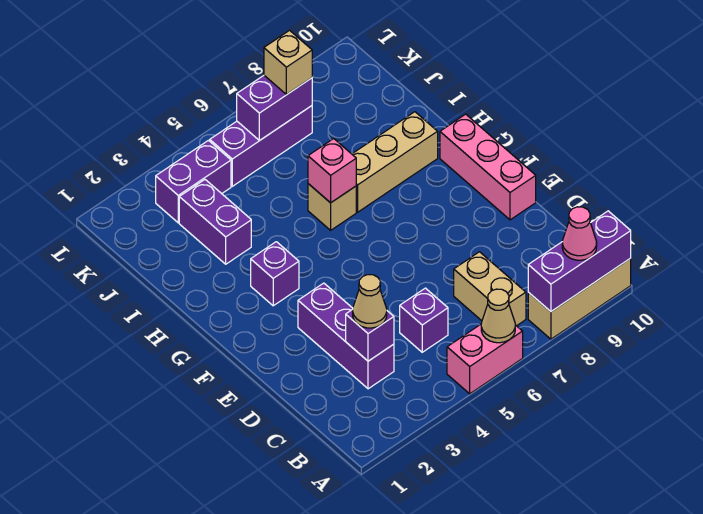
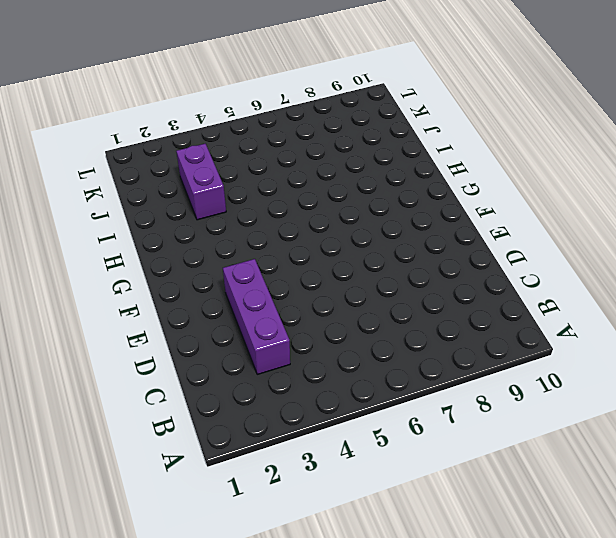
none -> pink 1x2 brick [447,324,523,394]
none -> tan 1x3 brick [528,258,631,339]
none -> tan 1x2 brick [454,252,526,326]

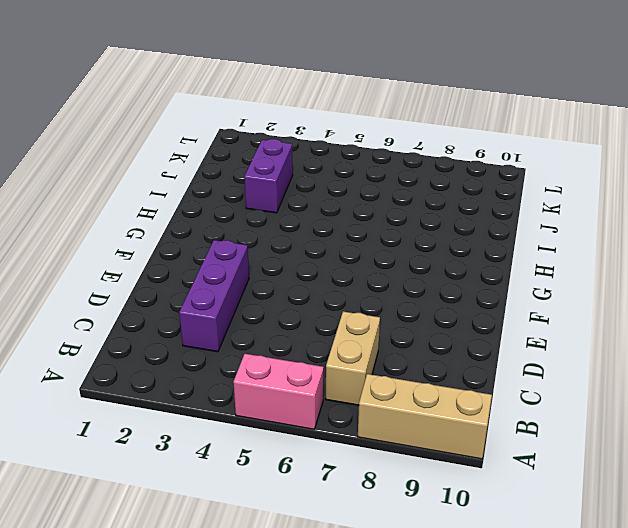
none -> purple 1x1 brick [400,288,448,352]
none -> pink 1x3 brick [440,114,536,220]
none -> purple 1x1 brick [251,242,299,306]

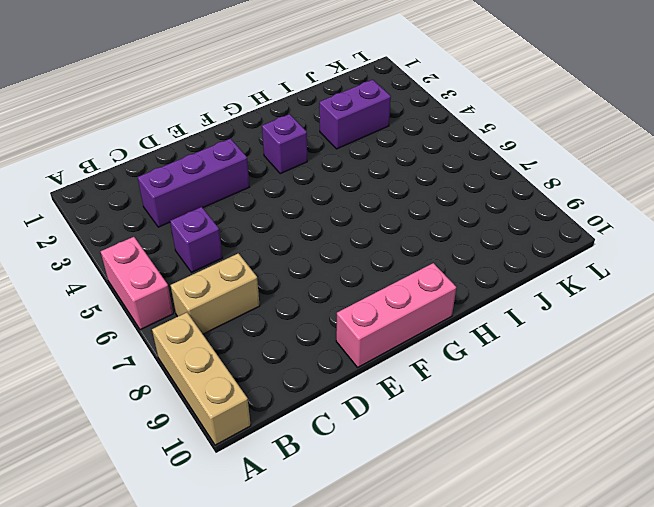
none -> tan 1x1 brick [308,184,356,230]
none -> tan 1x3 brick [352,112,438,212]
none -> purple 1x2 brick [156,140,231,223]

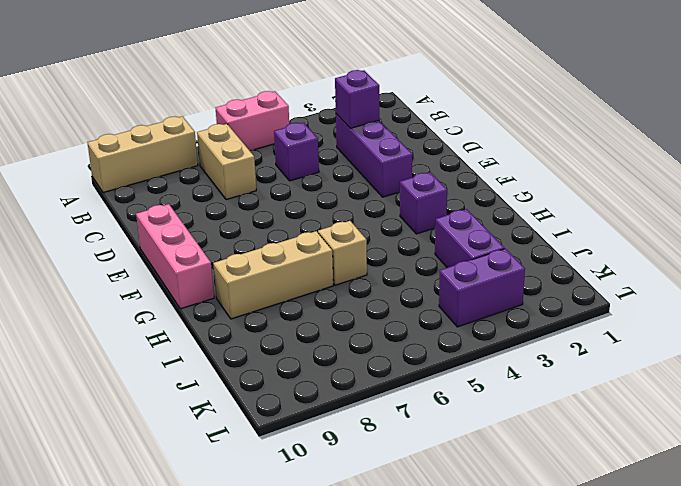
none -> purple 1x3 brick [210,106,312,186]
none -> tan 1x1 cone [481,289,515,343]
none -> purple 1x3 brick [528,211,631,311]

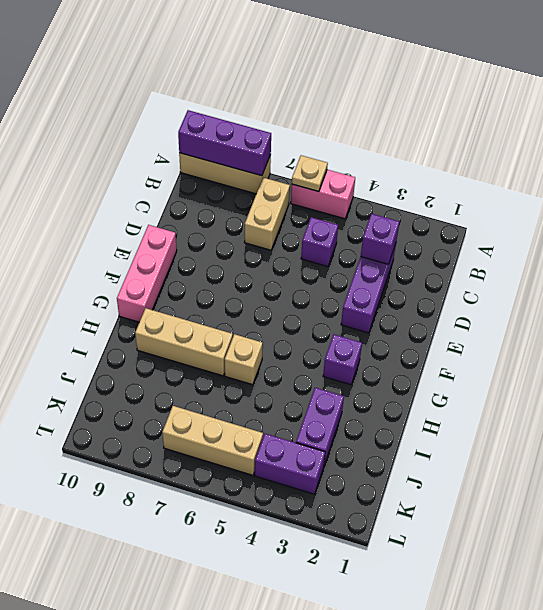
tan 1x1 plate [292,155,328,191] -> tan 1x1 cone [481,289,515,343]
tan 1x3 brick [162,406,263,475] -> purple 1x3 brick [210,106,312,186]
none -> pink 1x1 brick [308,139,356,203]
none -> purple 1x2 brick [237,76,312,140]
none -> pink 1x1 cone [562,207,597,260]

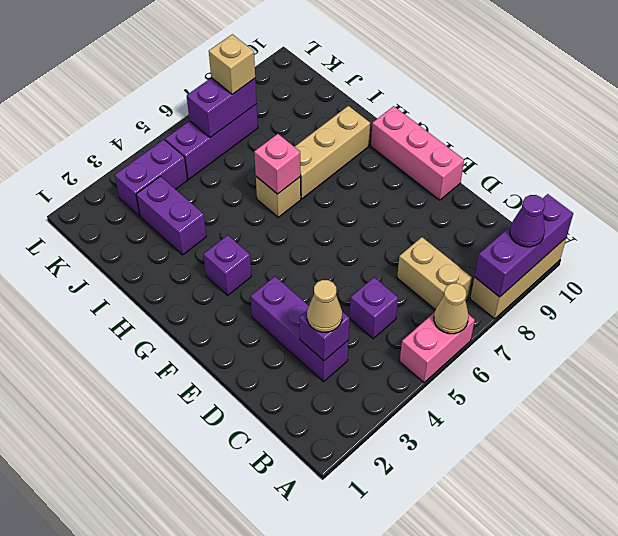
purple 1x1 cone [510,195,545,247] -> pink 1x1 cone [562,207,597,260]

